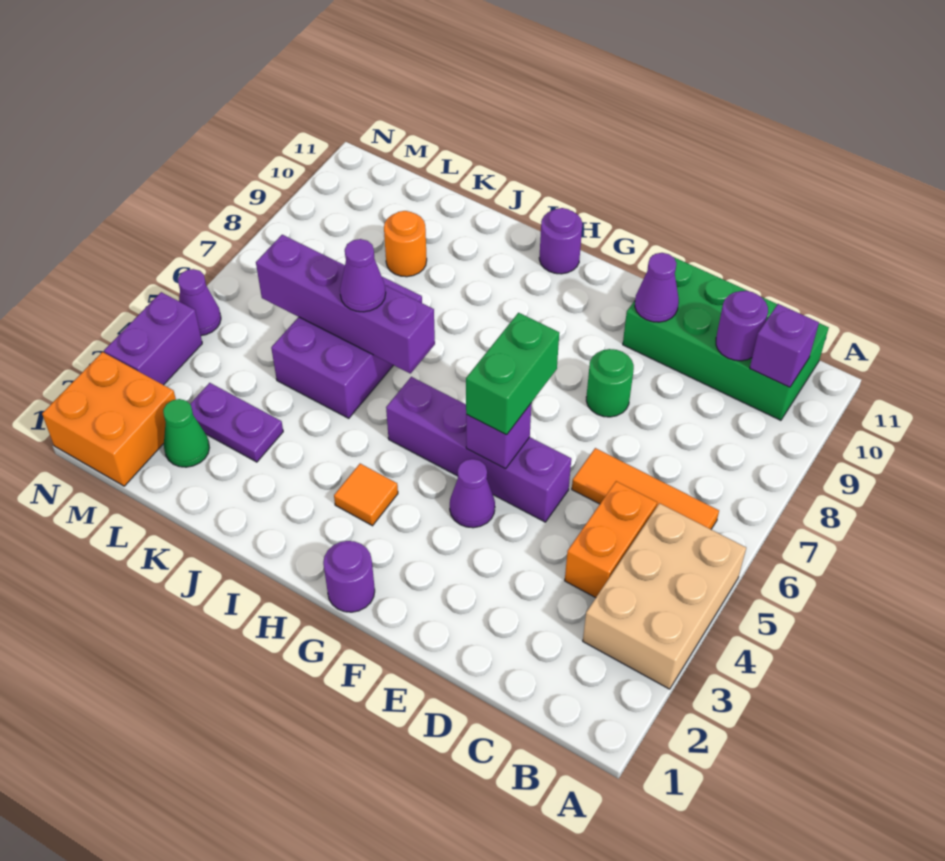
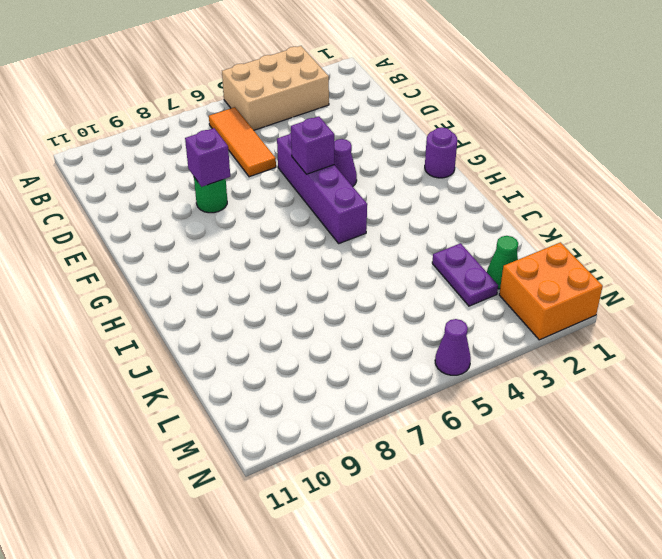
purple 1x1 brick [185,128,230,187] -> purple 1x1 brick moved to [750,304,819,387]
none -> green 2x4 brick [623,257,829,420]
none -> orange 1x2 brick [565,481,657,598]
none -> orange 1x1 tile [334,464,398,526]

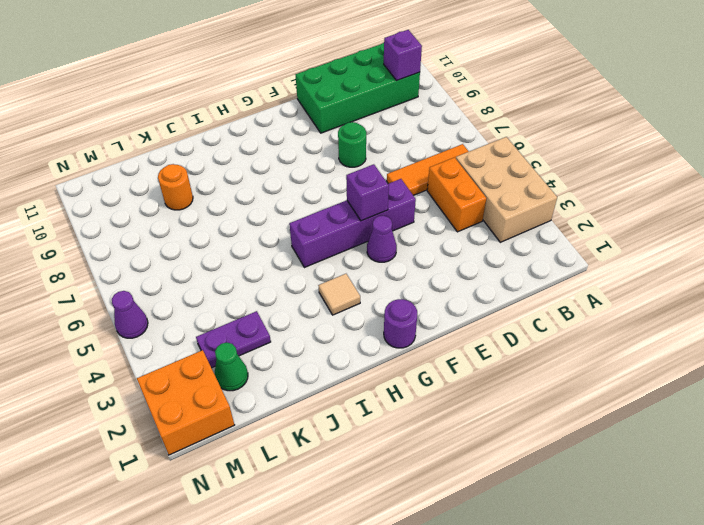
tan 1x1 tile [318,274,360,315] -> orange 1x1 tile [334,464,398,526]
none -> purple 1x1 round brick [539,208,582,274]
none -> purple 2x3 brick [271,277,422,418]
none -> purple 1x2 brick [104,292,202,385]

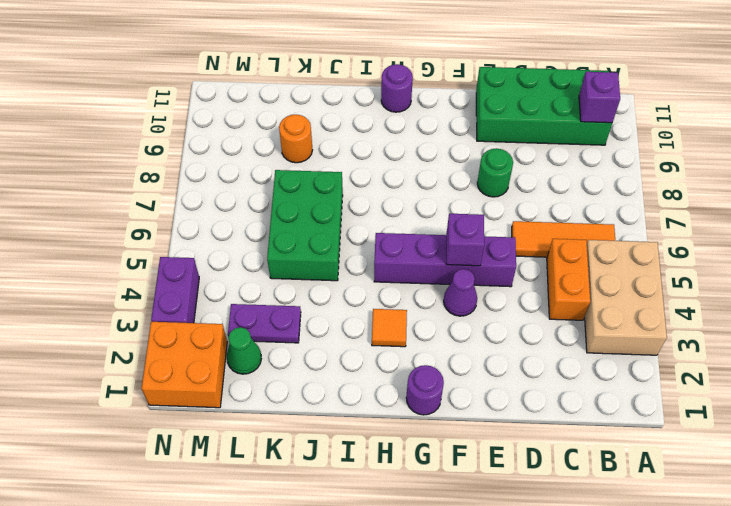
green 2x3 brick [267,170,343,281] -> purple 2x3 brick [271,277,422,418]
none -> purple 1x1 cone [178,269,221,336]
none -> purple 1x1 round brick [716,291,768,361]
none -> purple 1x1 cone [635,253,679,322]

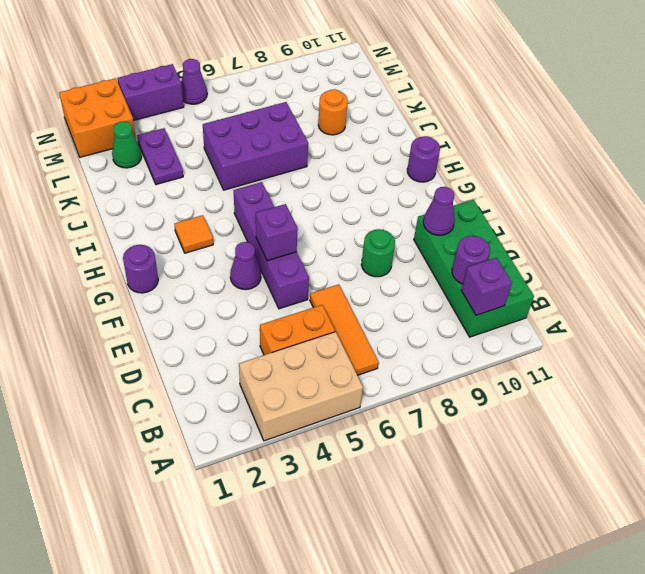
none -> purple 1x4 brick [256,235,435,374]
none -> green 1x2 brick [466,313,559,435]
none -> purple 1x1 cone [340,239,386,312]

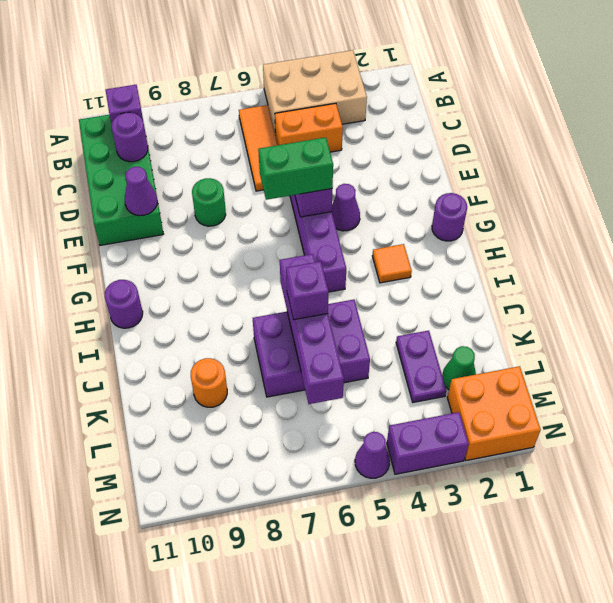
purple 1x1 brick [286,261,329,320] -> purple 1x1 cone [340,239,386,312]

